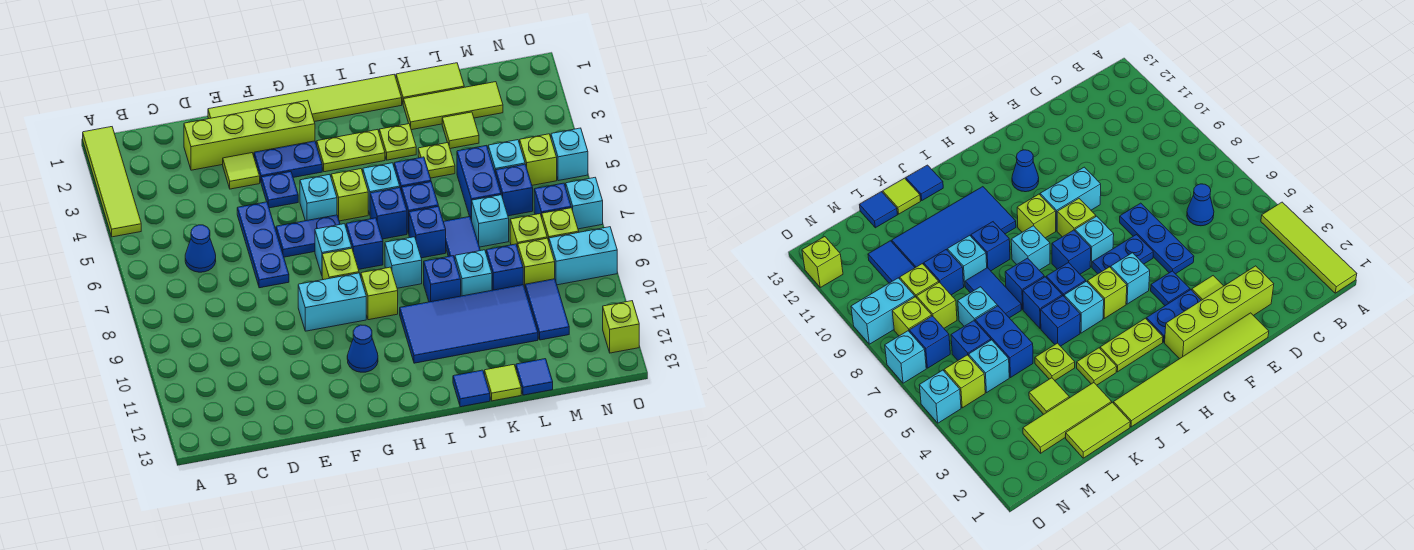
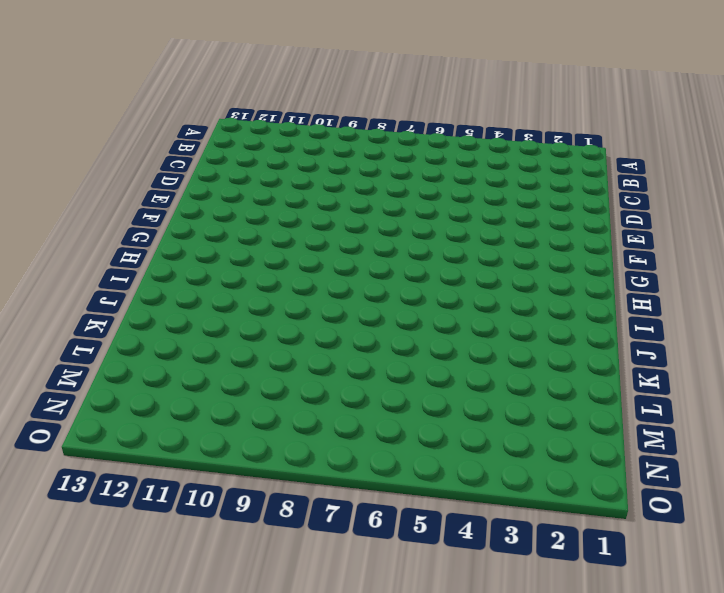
none -> lime 1x4 tile [83,127,141,237]
none -> blue 1x1 cone [185,225,216,272]
none -> lime 1x4 brick [184,100,315,170]
none -> lime 1x6 tile [208,75,402,122]

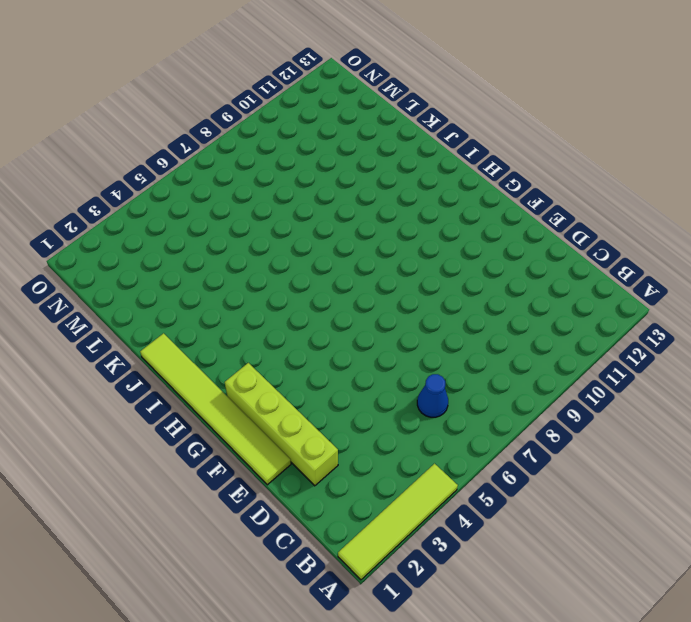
none -> lime 1x1 tile [223,153,260,189]
none -> blue 1x3 plate [237,202,289,288]
none -> blue 1x2 plate [254,141,322,182]
none -> blue 1x1 plate [261,172,298,208]

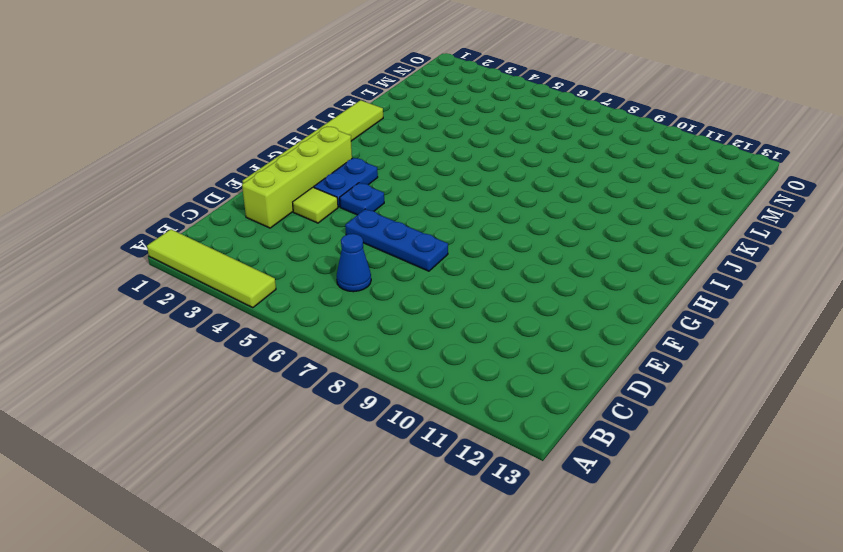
none -> blue 1x2 plate [276,215,340,257]
none -> cyan 1x2 brick [298,273,366,331]
none -> cyan 1x1 brick [300,174,337,221]
none -> cyan 1x1 brick [315,224,352,275]

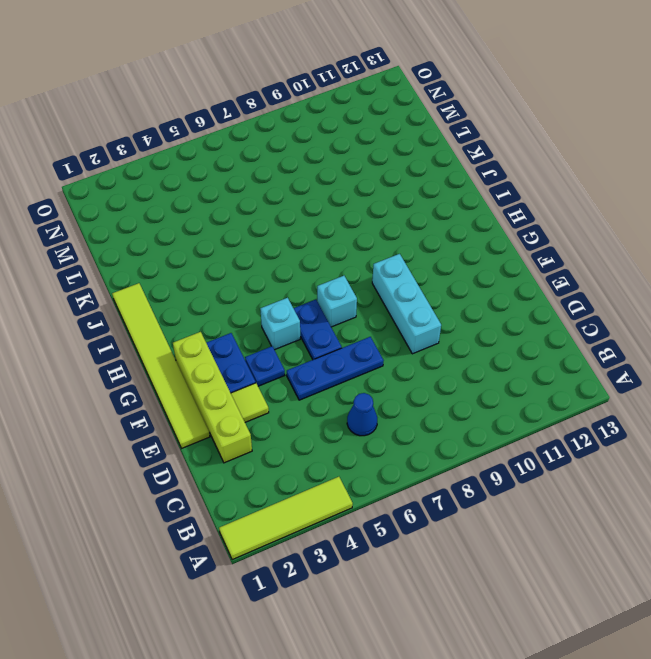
cyan 1x3 brick [372,254,441,354] -> cyan 1x2 brick [298,273,366,331]
none -> lime 1x1 brick [322,248,359,280]
none -> blue 1x1 cone [347,325,378,372]
none -> lime 1x2 plate [317,129,385,172]
none -> lime 1x1 brick [331,169,368,221]

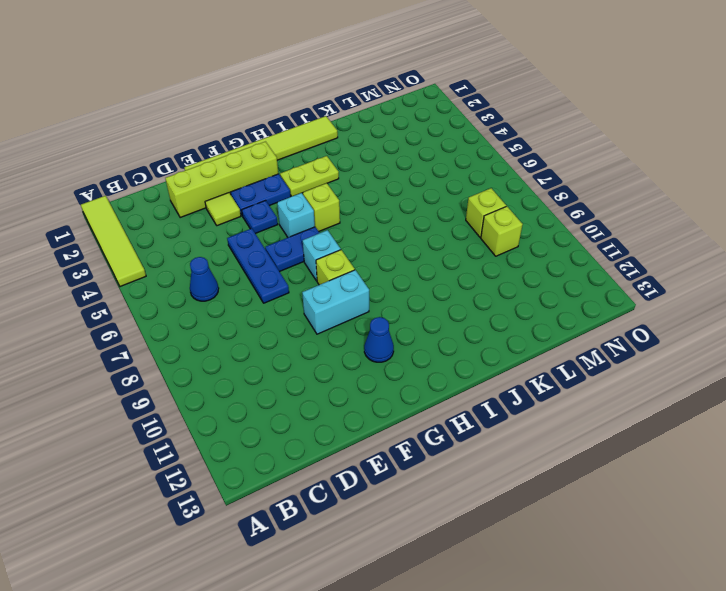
none -> blue 1x1 brick [346,218,383,269]
none -> lime 1x1 brick [361,267,398,320]
none -> cyan 1x1 brick [363,163,400,214]
none -> blue 1x1 brick [370,188,407,239]

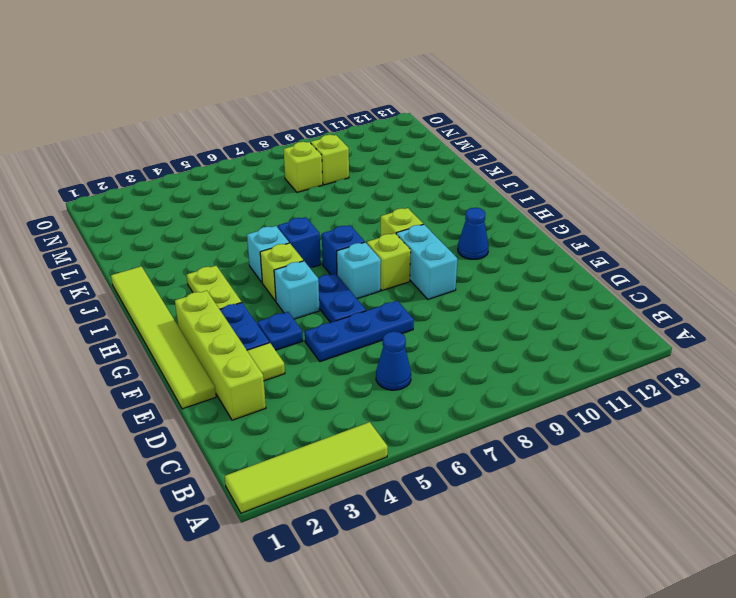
none -> cyan 1x1 brick [385,237,422,288]
none -> blue 2x4 tile [400,285,538,363]
none -> lime 1x1 plate [379,124,416,160]
none -> blue 1x1 brick [394,157,431,192]

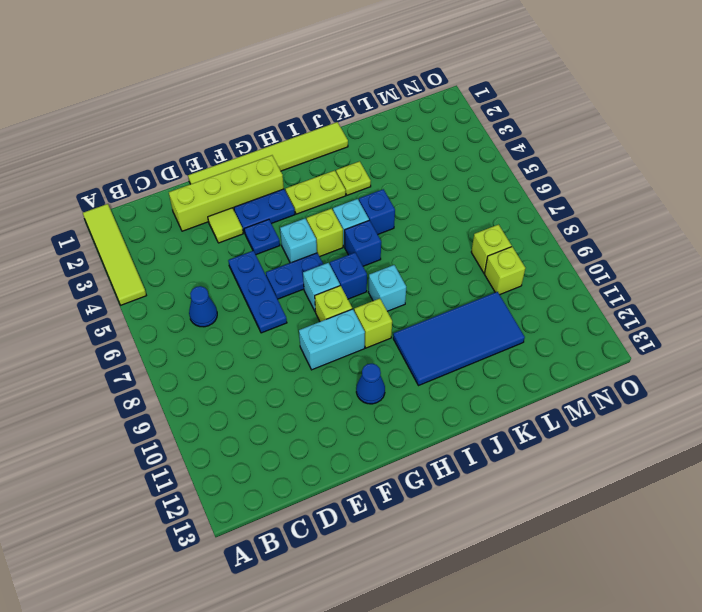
none -> blue 1x1 brick [402,182,438,234]
none -> blue 1x1 brick [409,206,446,258]
none -> blue 1x1 brick [424,256,461,302]
none -> blue 1x1 tile [453,370,490,407]

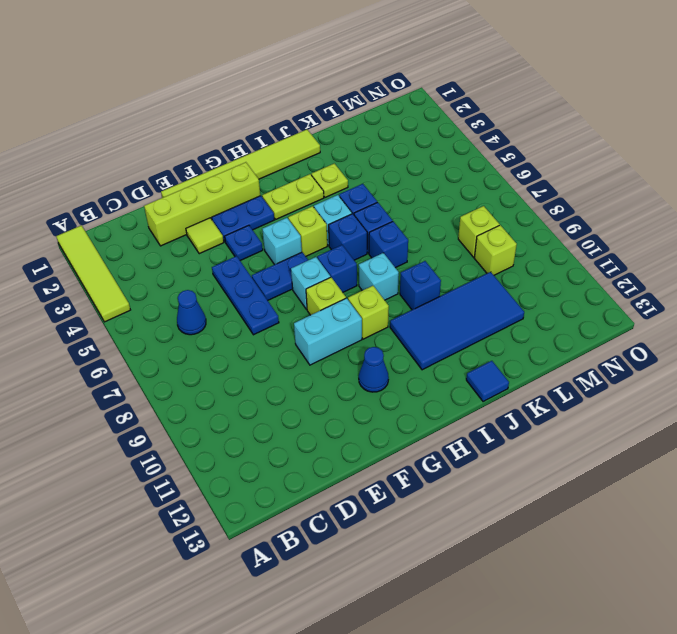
none -> lime 1x2 tile [396,63,464,103]
none -> lime 1x3 tile [403,82,503,130]
none -> lime 1x1 plate [418,143,455,178]
none -> blue 1x2 tile [443,216,480,259]

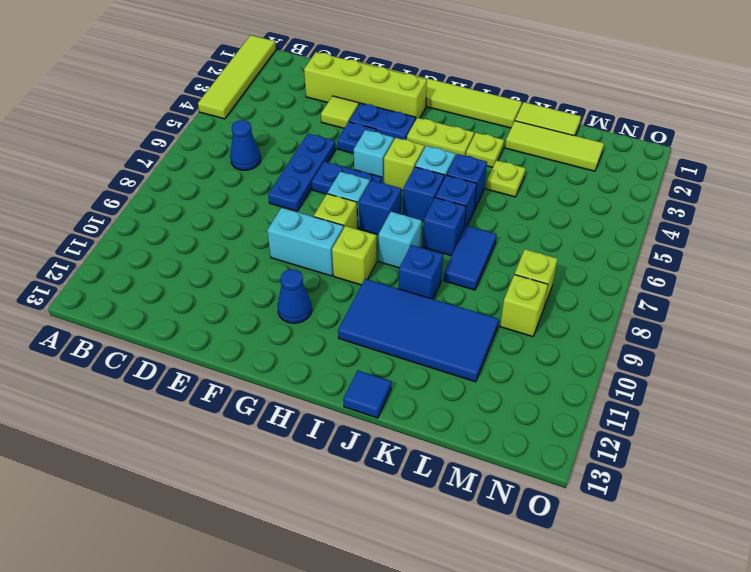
none -> cyan 1x1 brick [455,250,492,296]
none -> lime 1x1 tile [485,365,521,401]
none -> lime 1x1 tile [442,112,479,149]
none -> blue 1x2 brick [457,145,501,221]

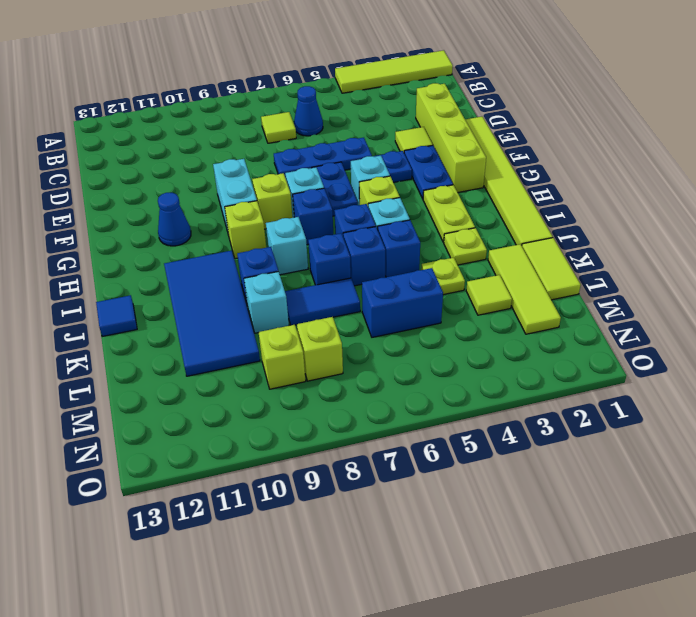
lime 1x1 tile [261,112,296,143] -> lime 1x1 tile moved to [485,365,521,401]
none -> cyan 1x1 brick [472,195,509,247]
none -> blue 1x1 brick [486,244,523,290]
none -> blue 1x1 tile [516,359,553,395]
none -> cyan 1x1 brick [488,140,525,174]

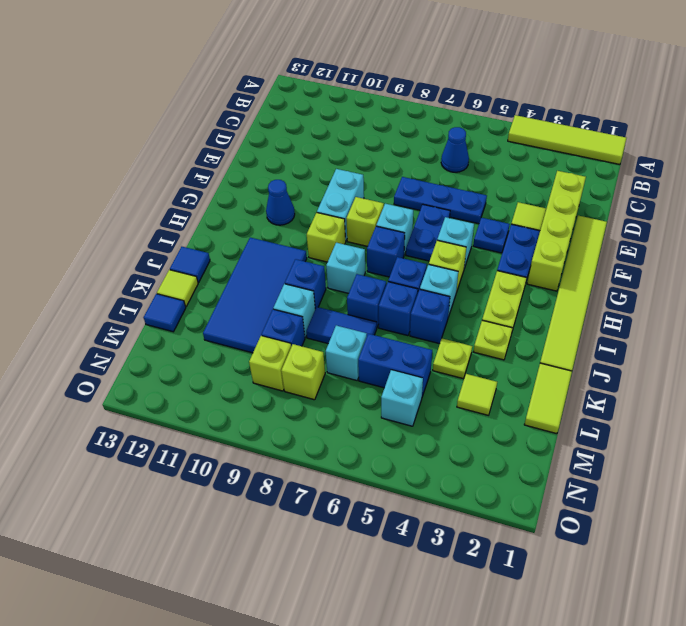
none -> lime 1x3 tile [403,82,503,130]
none -> blue 1x1 brick [496,164,533,216]
none -> blue 1x2 tile [525,279,569,340]
none -> lime 1x1 brick [520,134,557,185]

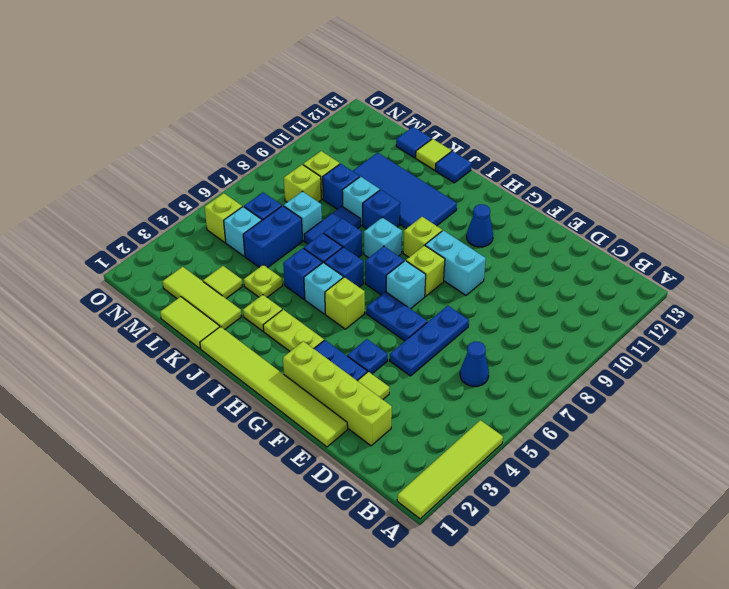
none -> cyan 1x1 brick [300,174,337,221]
none -> blue 1x2 tile [525,279,569,340]
none -> blue 1x1 brick [534,183,571,217]
none -> lime 1x1 brick [542,208,579,241]

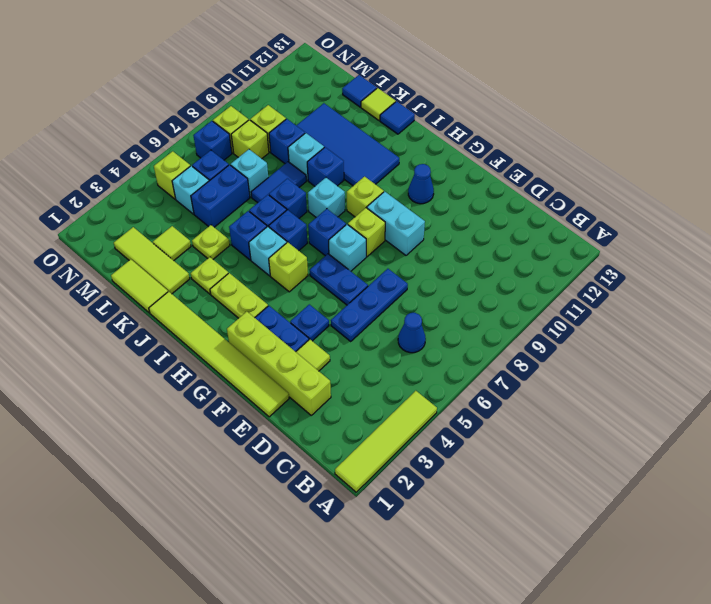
none -> cyan 1x1 brick [300,174,337,221]
none -> blue 1x2 tile [525,279,569,340]
none -> cyan 1x2 brick [549,227,617,285]
none -> cyan 1x1 brick [551,128,588,181]

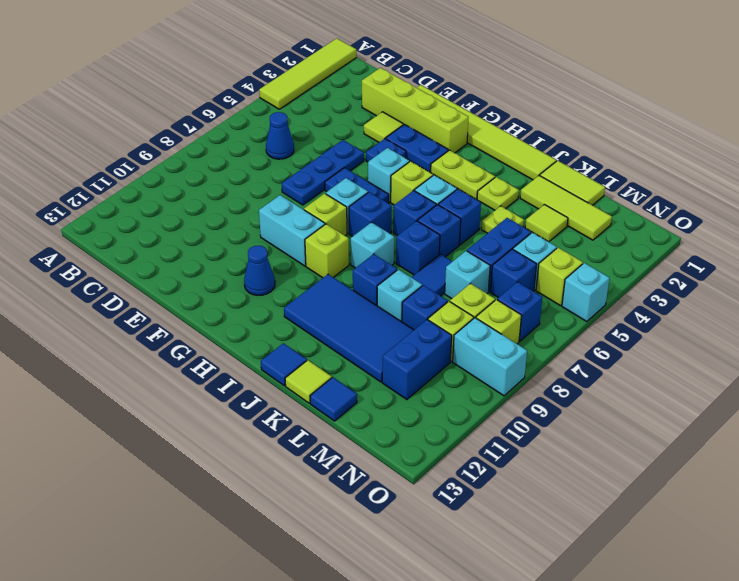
blue 1x2 brick [382,320,452,400] -> blue 1x2 tile [525,279,569,340]
none -> cyan 1x1 brick [566,178,603,229]
none -> lime 1x1 brick [603,301,639,353]

